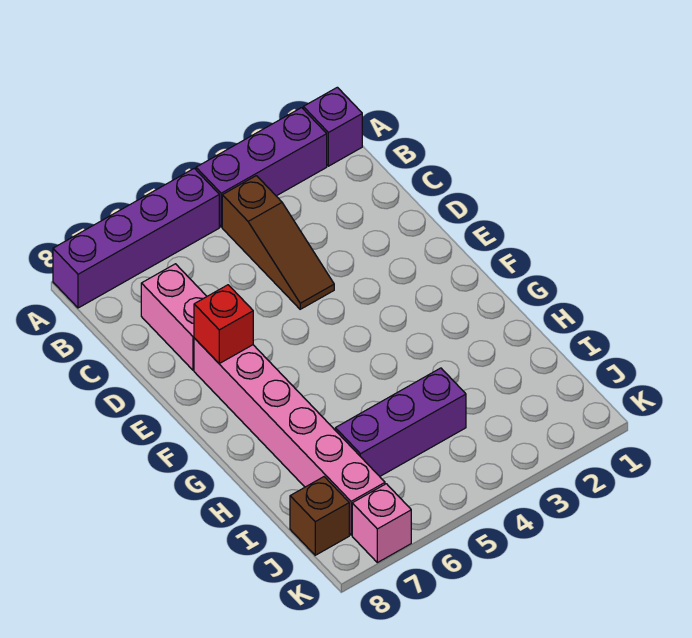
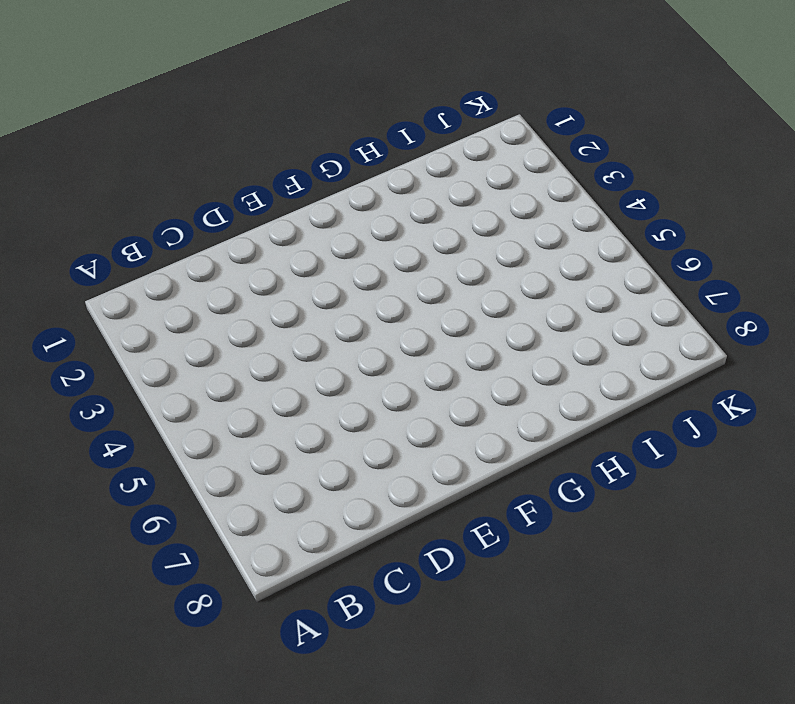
none -> purple 1x1 brick [303,87,362,166]
none -> purple 1x3 brick [196,108,327,227]

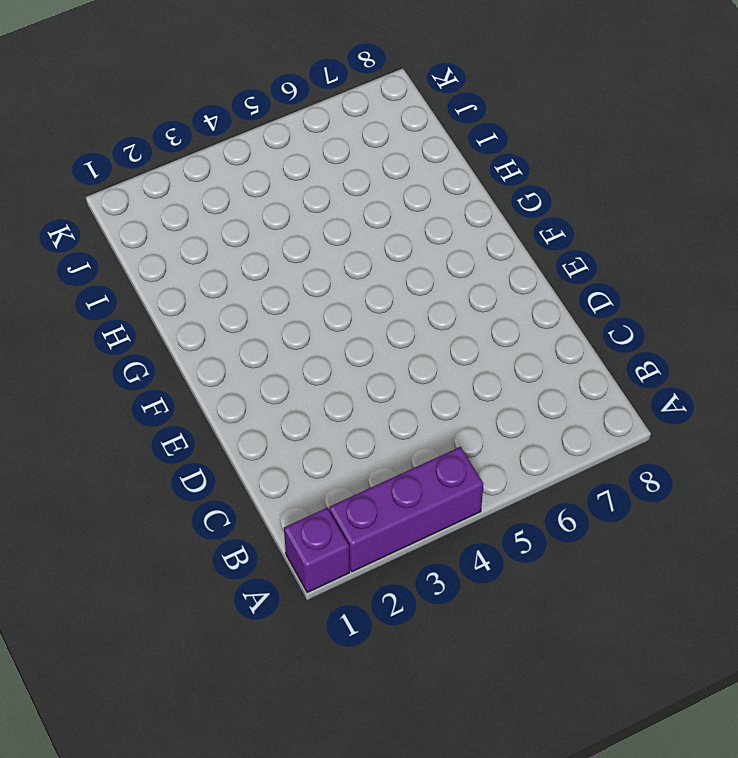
none -> purple 1x4 brick [53,168,219,308]
none -> brown 1x3 slope [222,176,334,309]

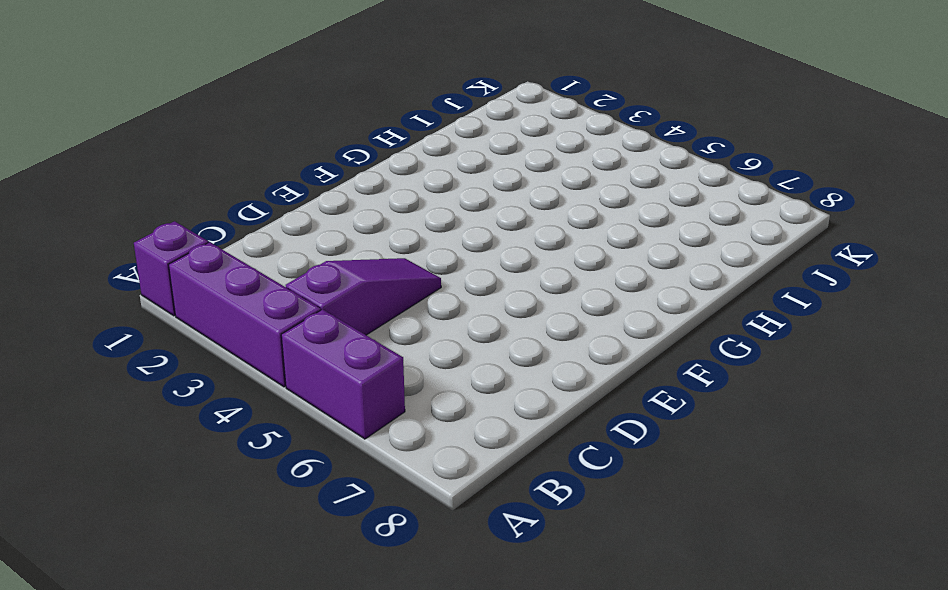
purple 1x2 brick [281,309,405,439] -> purple 1x4 brick [53,168,219,308]
purple 1x3 slope [286,258,441,335] -> brown 1x3 slope [222,176,334,309]
none -> pink 1x2 brick [141,264,207,370]
none -> pink 1x6 brick [194,338,385,535]

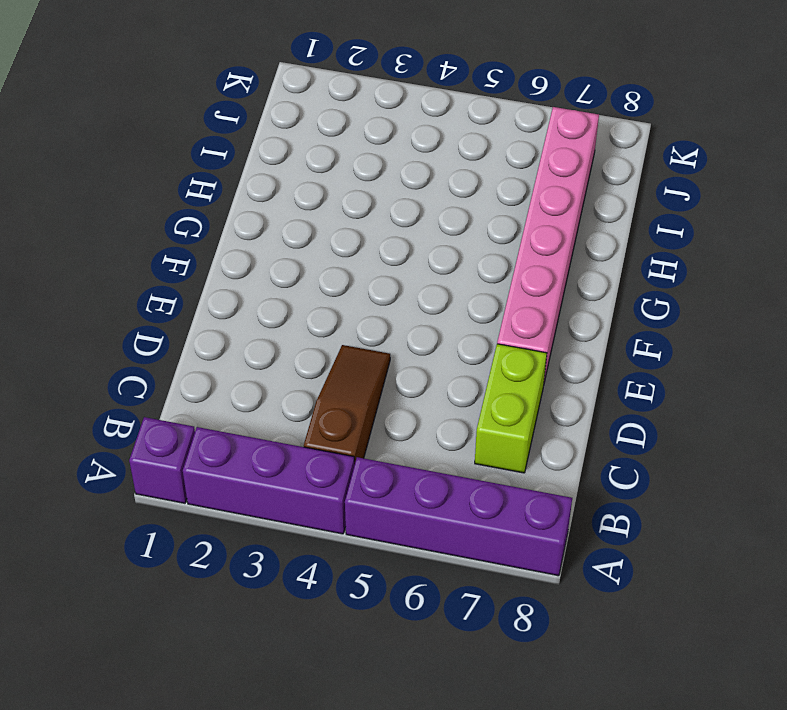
lime 1x2 brick [475,344,547,473] -> pink 1x2 brick [141,264,207,370]
none -> purple 1x3 brick [335,368,466,476]
none -> brown 1x1 brick [290,477,349,555]

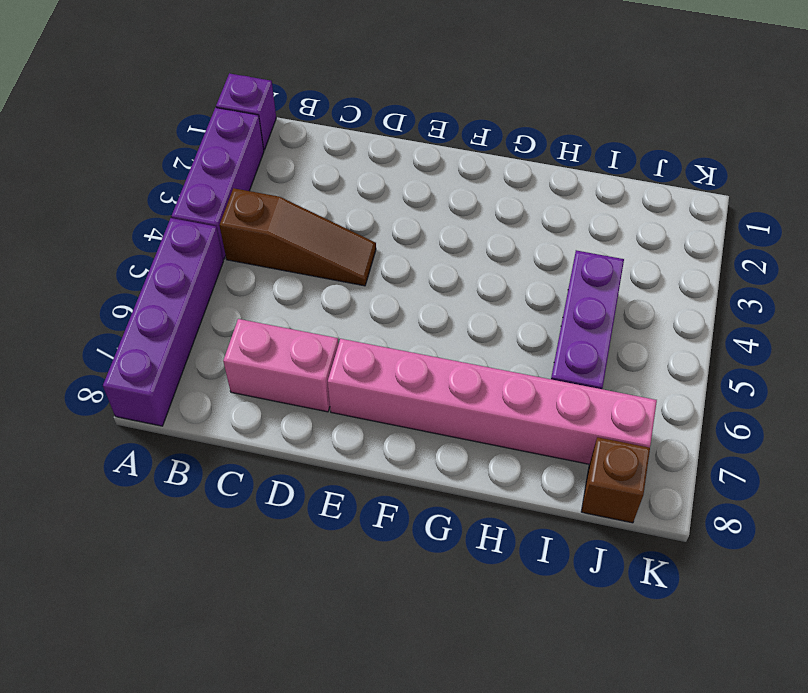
none -> pink 1x1 brick [352,484,411,563]
none -> red 1x1 brick [194,285,253,363]

